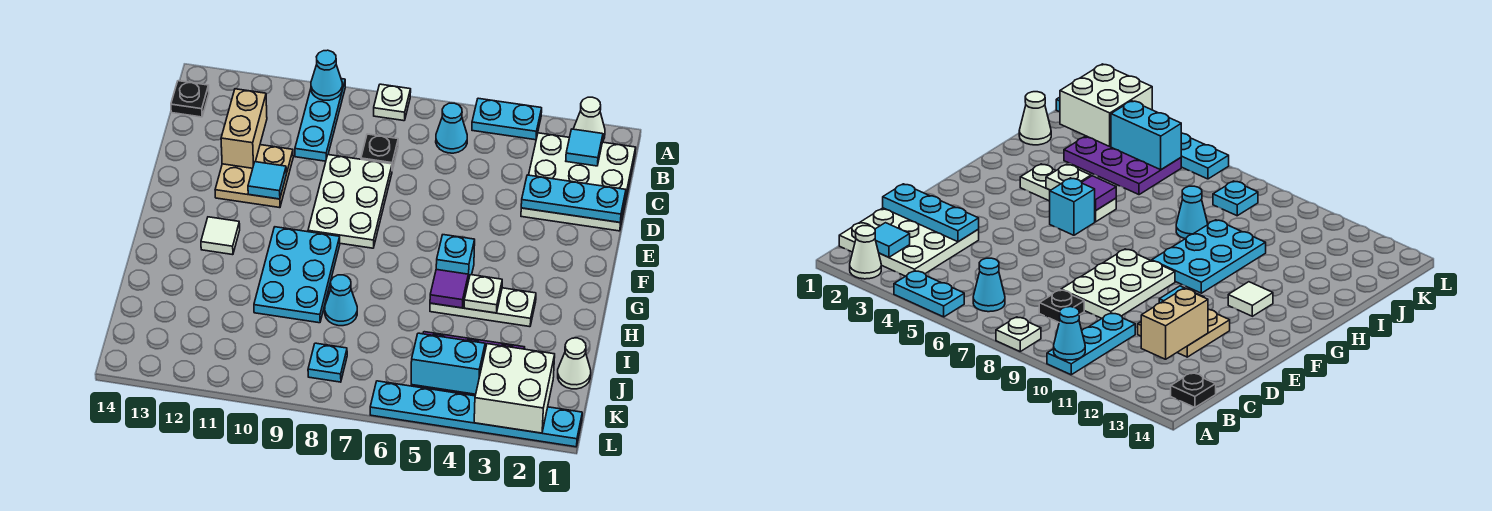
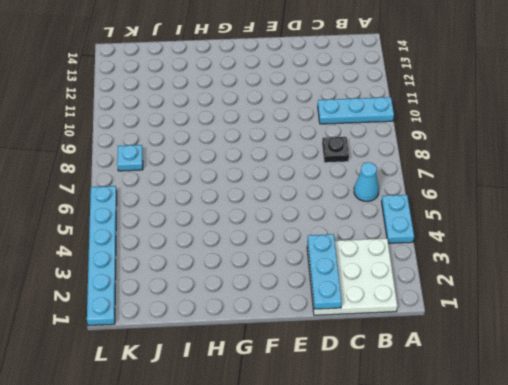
none -> white 1x1 cone [574,97,605,140]
none -> white 1x1 plate [374,84,411,121]
none -> black 1x1 plate [171,81,209,117]

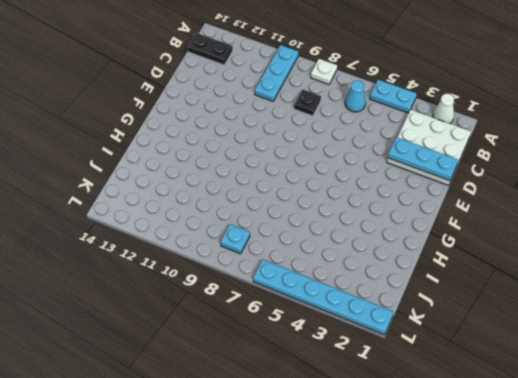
black 1x2 plate [187,33,233,65] -> black 1x1 plate [171,81,209,117]
none -> white 2x3 plate [308,155,392,248]
none -> tan 2x2 plate [215,145,293,208]
none -> cyan 1x1 brick [436,235,475,281]

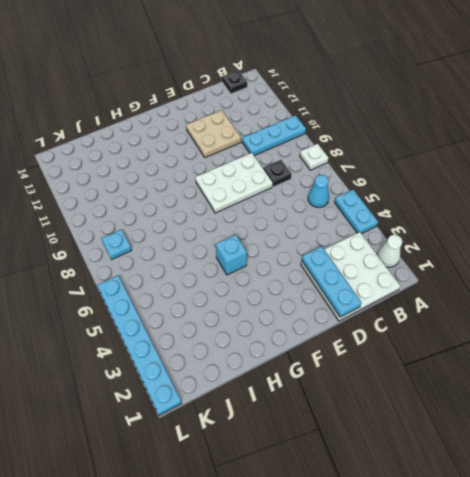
none -> cyan 2x3 plate [254,227,340,323]
none -> white 1x1 tile [201,217,240,255]
none -> white 1x3 plate [430,288,536,327]

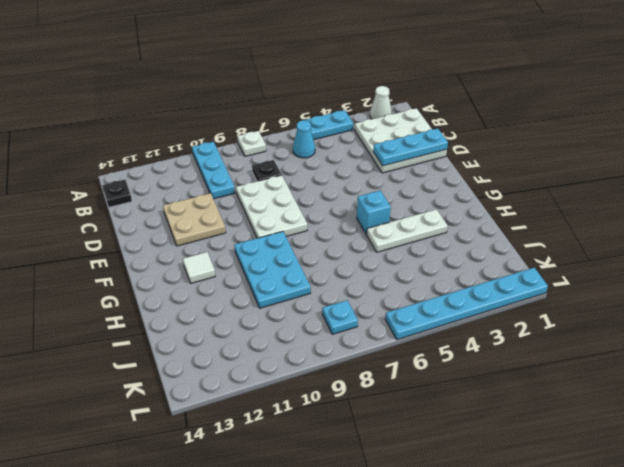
none -> cyan 1x1 cone [325,275,357,326]
none -> white 1x1 cone [558,338,591,389]
none -> purple 2x3 plate [1064,136,1181,195]

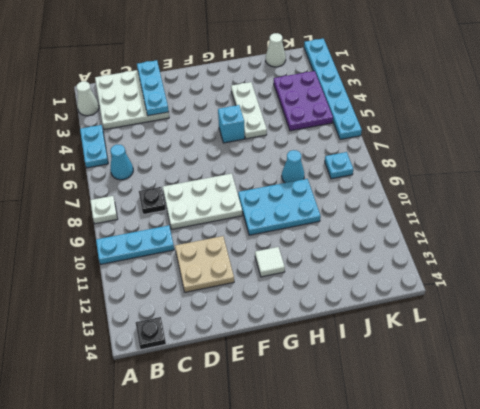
none -> cyan 1x1 cone [311,50,342,100]
none -> cyan 1x1 tile [566,129,603,166]
none -> tan 1x2 brick [221,89,267,168]

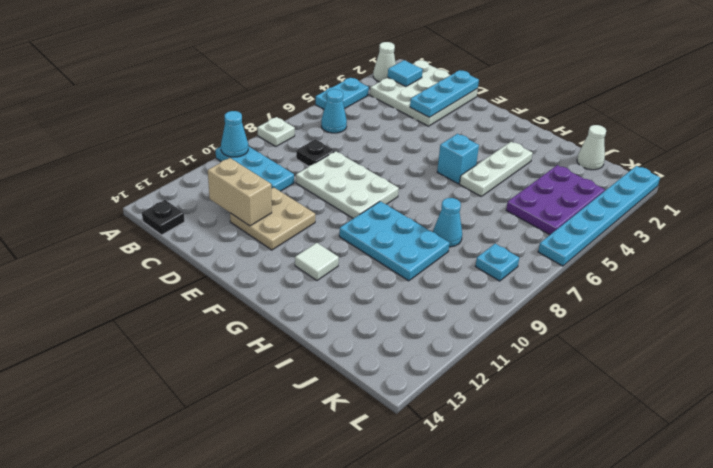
none -> cyan 1x1 tile [248,162,286,199]
none -> white 1x1 plate [464,275,502,313]
none -> purple 1x1 tile [430,270,468,308]

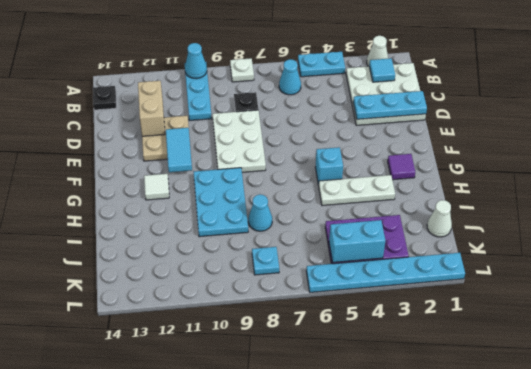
cyan 1x2 tile [166,128,192,172] -> cyan 1x1 tile [248,162,286,199]
purple 1x1 tile [388,154,415,180] -> purple 1x1 tile moved to [430,270,468,308]
none -> white 1x1 plate [464,275,502,313]
none -> white 2x2 brick [474,344,555,433]

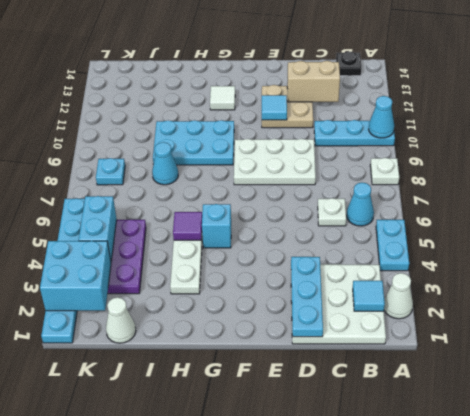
white 1x1 plate [318,198,346,226] -> white 1x1 plate moved to [464,275,502,313]
cyan 2x2 brick [40,241,111,311] -> white 2x2 brick [474,344,555,433]
none -> black 1x1 plate [361,134,398,170]

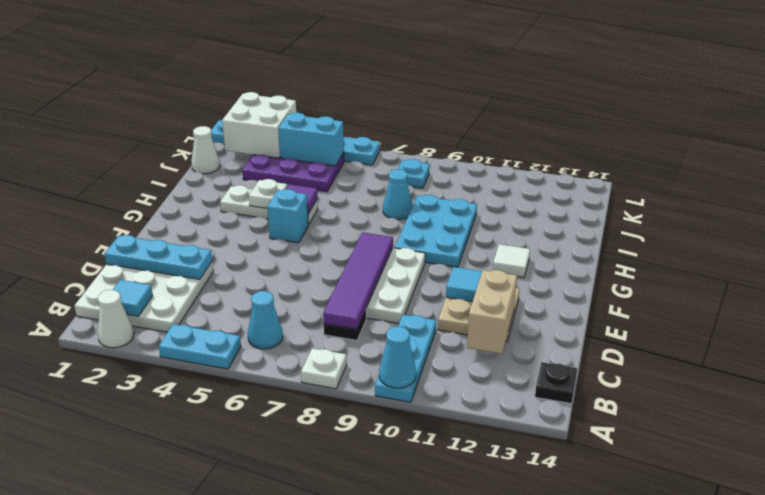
purple 1x4 tile [323,232,393,329] -> none

